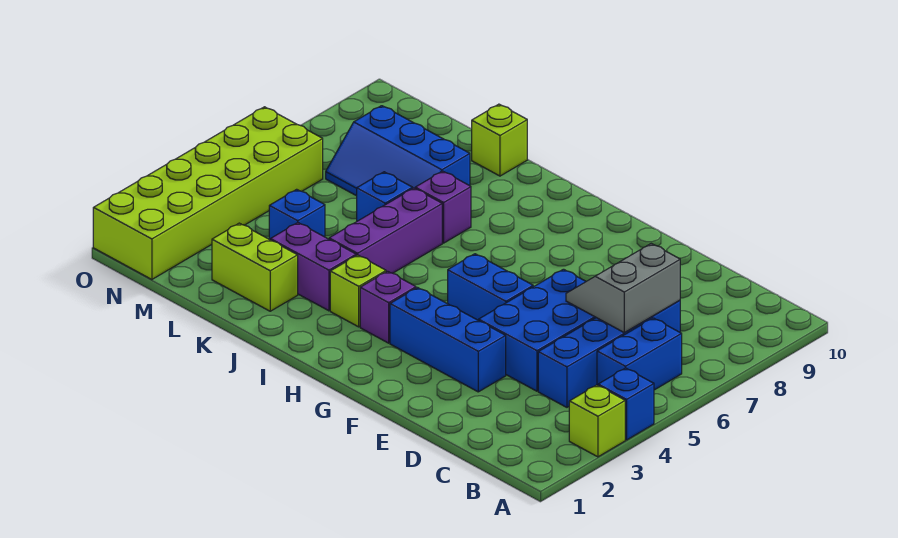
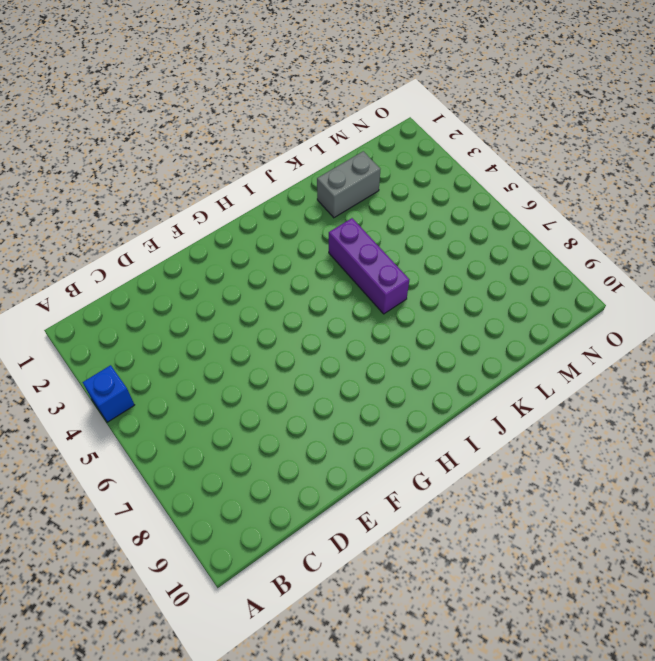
grey 1x2 brick [317,151,380,218] -> lime 1x2 brick [212,223,298,311]
none -> lime 1x1 brick [569,385,625,457]
none -> blue 1x2 brick [597,318,682,390]
none -> blue 1x4 brick [538,300,680,407]

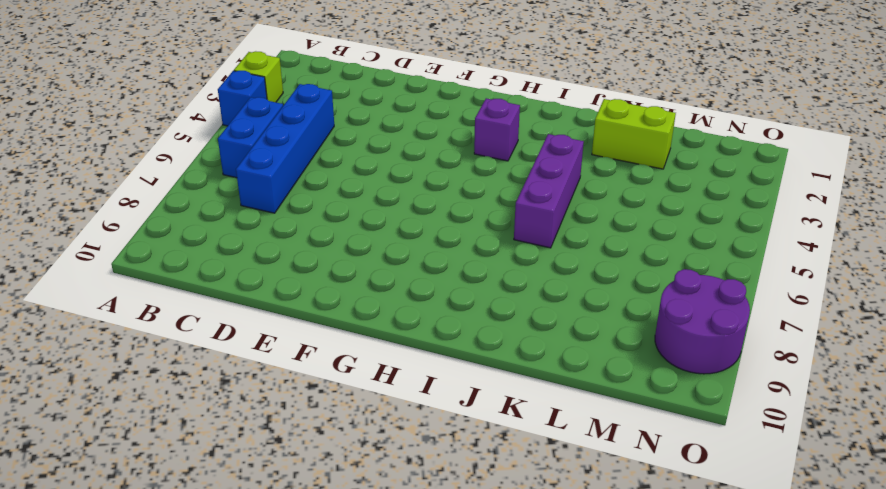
purple 2x2 round brick [655,269,750,374] -> none
none -> blue 2x3 brick [479,269,596,391]
none -> blue 1x3 brick [390,288,506,392]
none -> blue 1x2 brick [448,254,533,320]

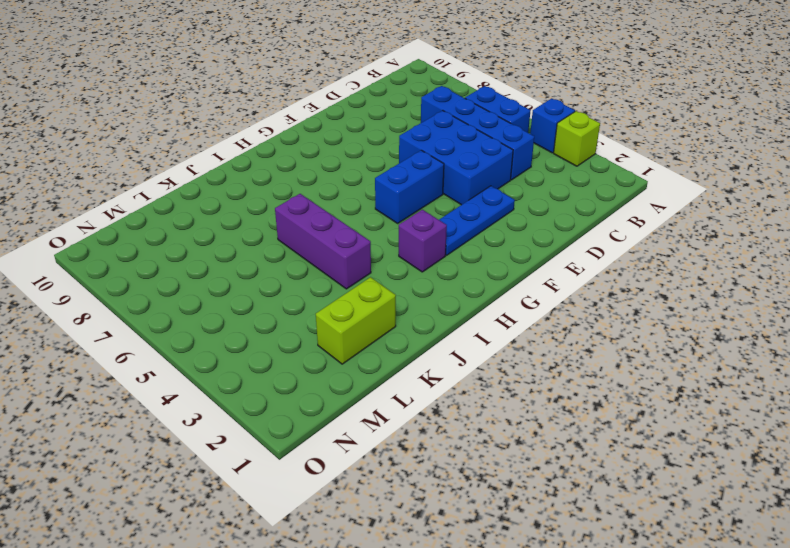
blue 1x3 plate [439,186,515,255] -> blue 1x3 brick [390,288,506,392]
none -> lime 1x1 brick [330,255,386,327]
none -> purple 1x2 brick [271,223,356,311]
none -> purple 1x1 brick [415,171,471,243]

